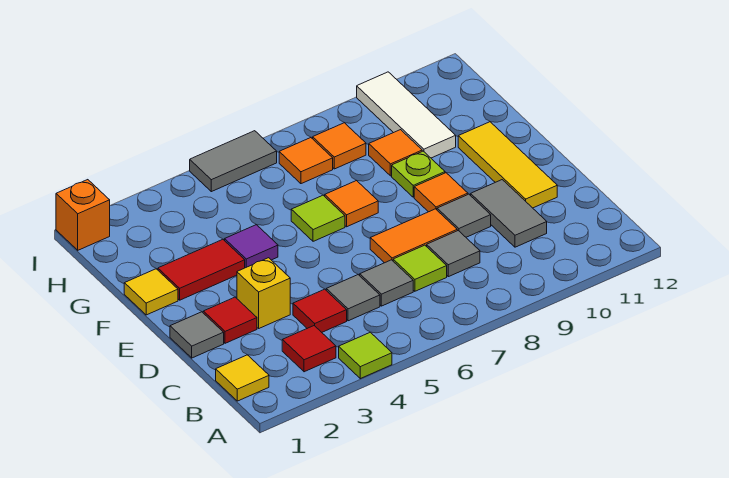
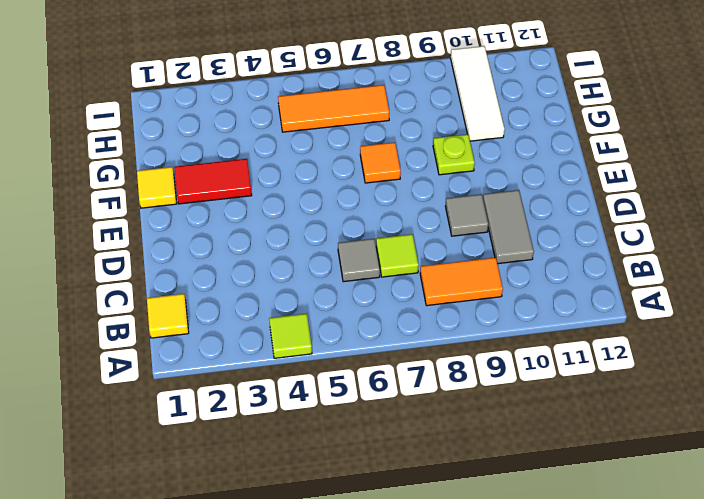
orange 1x2 tile [420,258,503,306] -> orange 1x2 tile moved to [370,209,457,263]
orange 1x3 tile [278,85,389,132] -> orange 1x1 tile [279,138,333,184]
none -> red 1x1 tile [282,326,336,372]
none -> red 1x1 tile [293,289,347,332]
none -> grey 1x1 tile [326,275,380,321]

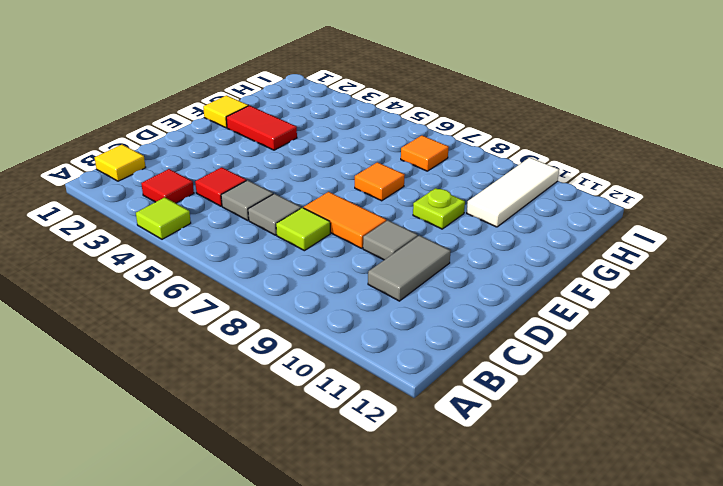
none -> grey 1x1 tile [427,231,480,277]
none -> grey 1x1 tile [170,312,224,358]
none -> red 1x1 tile [203,297,257,343]

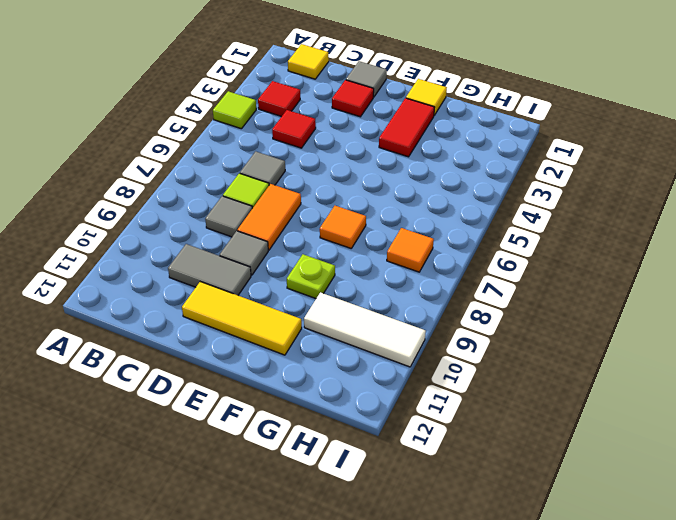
none -> grey 1x1 tile [326,275,380,321]
none -> yellow 1x1 brick [237,258,290,328]
none -> orange 1x1 tile [414,173,468,212]

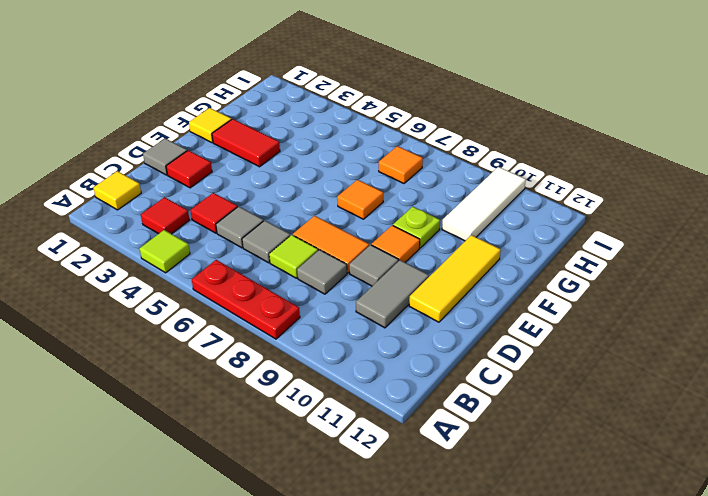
red 1x3 plate [192,260,300,339] -> none
none -> yellow 1x1 brick [237,258,290,328]
none -> purple 1x1 tile [225,225,278,268]
none -> lime 1x1 tile [291,195,345,241]

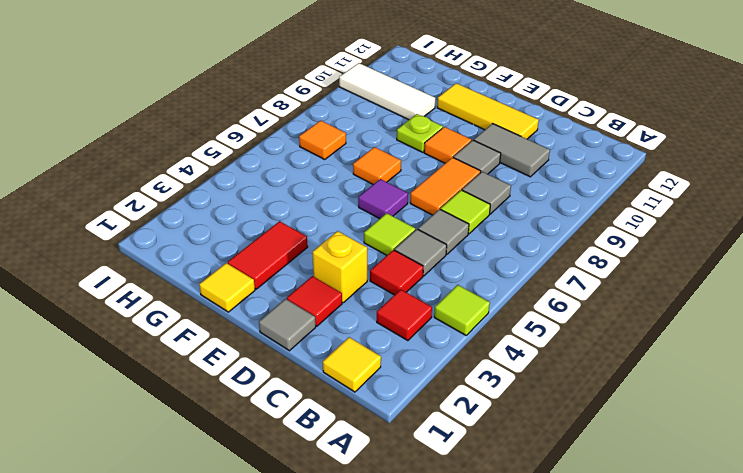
lime 1x1 tile [364,213,415,255] -> lime 1x1 tile moved to [291,195,345,241]
purple 1x1 tile [358,179,408,219] -> purple 1x1 tile moved to [225,225,278,268]
none -> orange 1x1 tile [369,130,422,176]
none -> orange 1x1 tile [313,123,366,169]
none -> orange 1x1 brick [56,180,110,250]

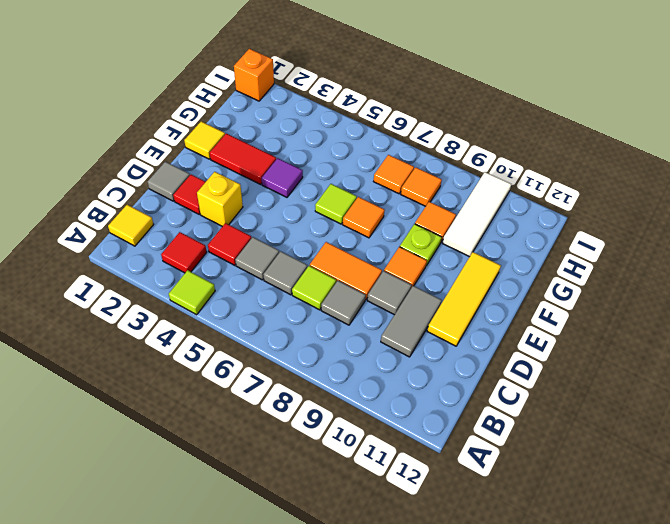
none -> grey 1x2 tile [190,131,277,192]

